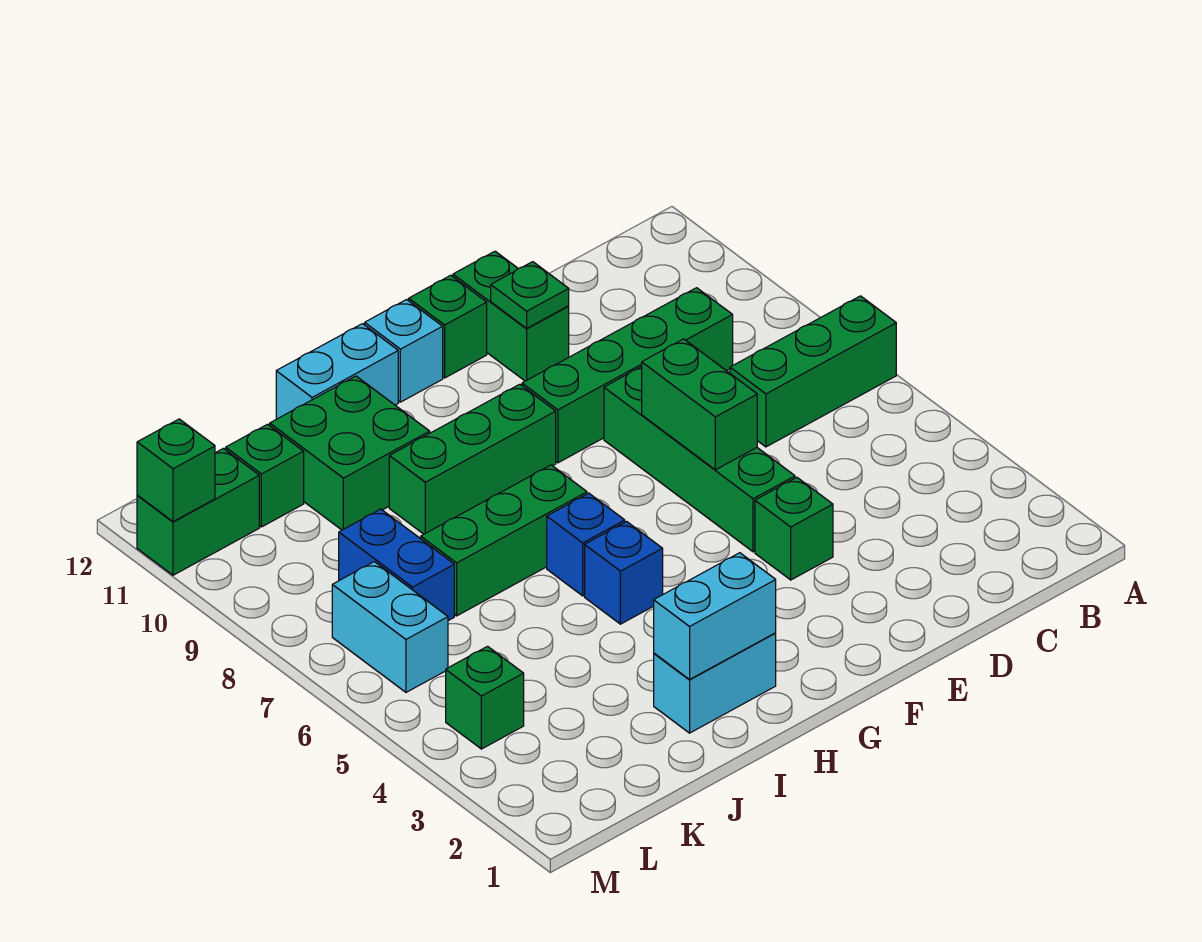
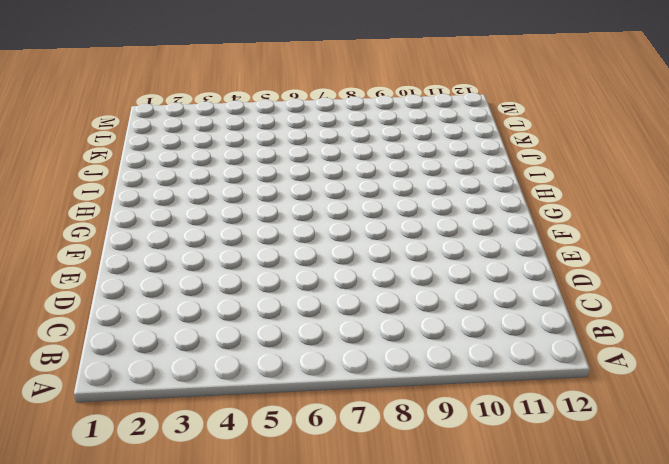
none -> green 1x3 brick [730,296,896,447]
none -> green 1x4 brick [522,288,733,463]
none -> green 1x1 brick [755,477,833,580]

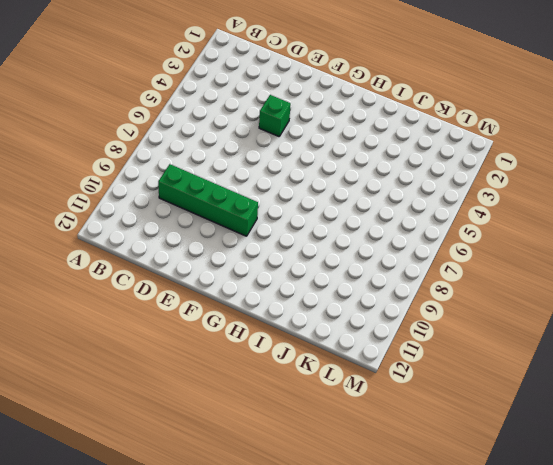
none -> green 1x3 brick [730,296,896,447]
none -> green 1x4 brick [604,367,795,552]
none -> green 1x2 brick [453,251,569,381]

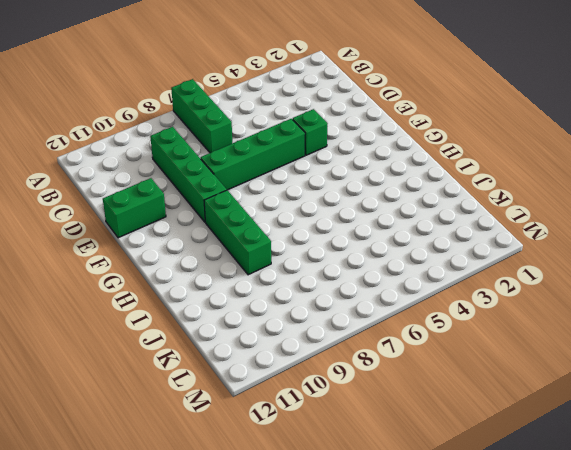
none -> green 1x1 brick [409,275,487,378]
none -> cyan 1x1 brick [365,300,443,402]
none -> cyan 1x2 brick [654,633,776,733]

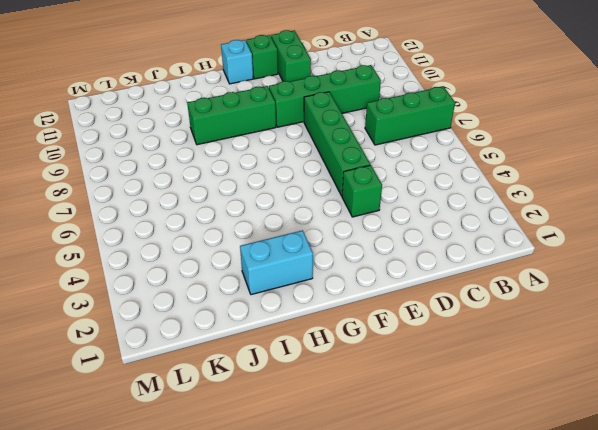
none -> blue 1x1 brick [585,522,663,624]
none -> blue 1x1 brick [547,493,625,596]
none -> green 1x3 brick [421,465,587,616]

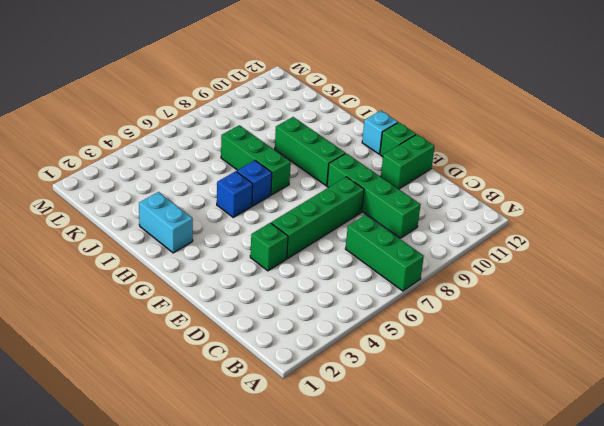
none -> cyan 1x2 brick [276,324,398,419]
none -> green 2x2 brick [270,376,430,530]
none -> blue 1x2 brick [339,509,454,621]

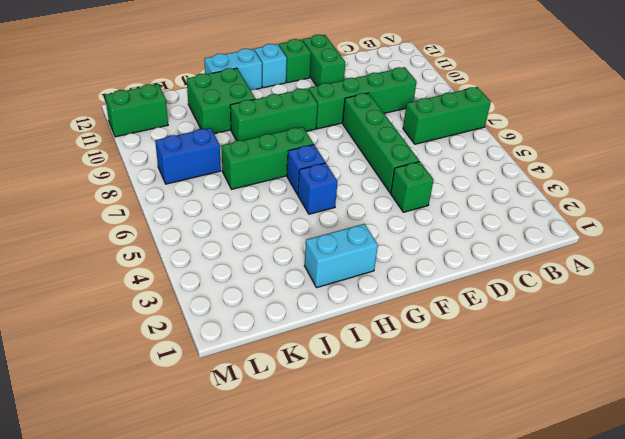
blue 1x2 brick [155,128,221,184] -> blue 1x2 brick turned to [339,509,454,621]
none -> green 1x1 brick [226,424,304,527]
none -> green 1x1 brick [446,646,524,749]
none -> cyan 1x2 brick [332,562,448,692]

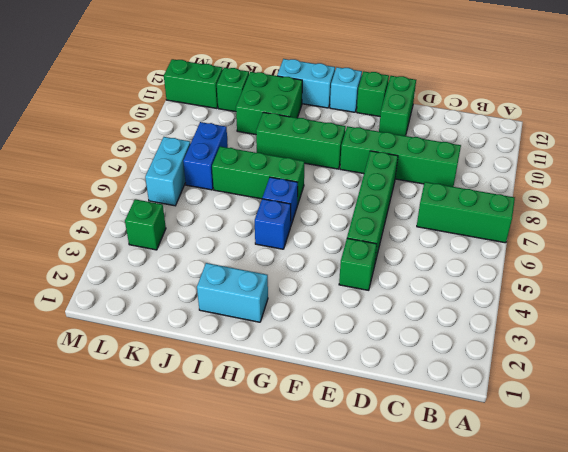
none -> green 1x2 brick [642,339,757,470]
none -> green 1x1 plate [491,262,569,328]
none -> cyan 1x2 brick [654,553,776,679]

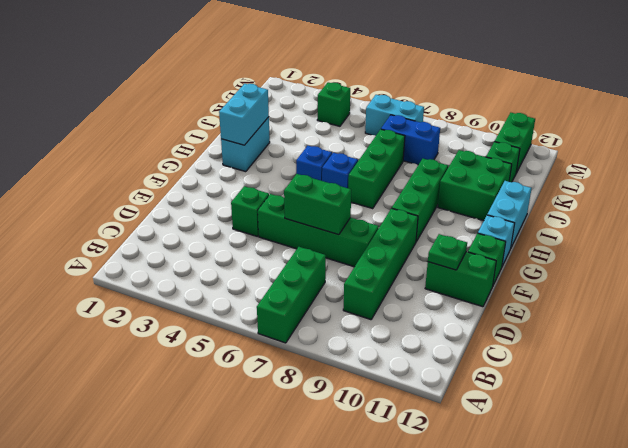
none -> green 1x1 brick [137,419,215,522]

